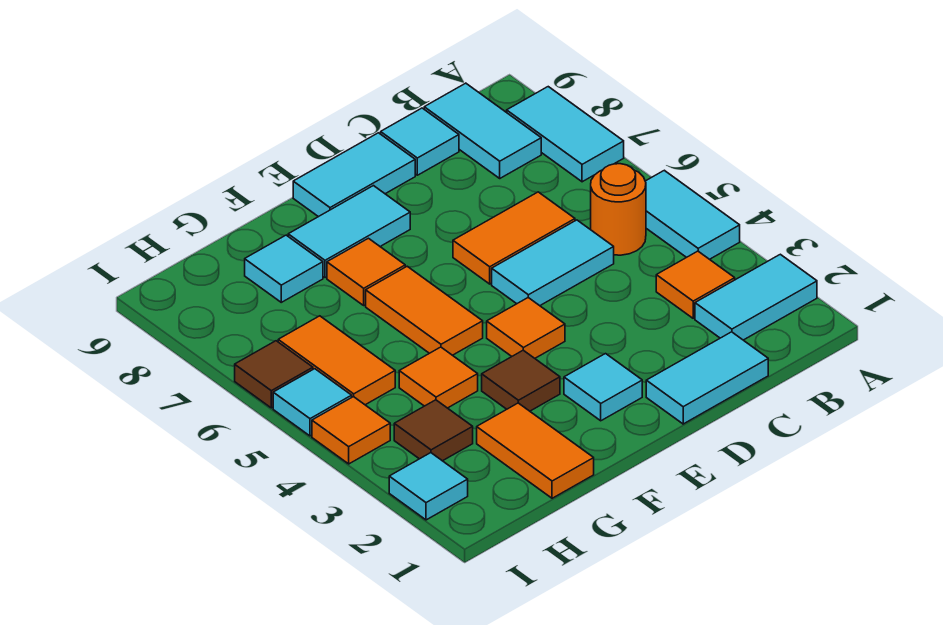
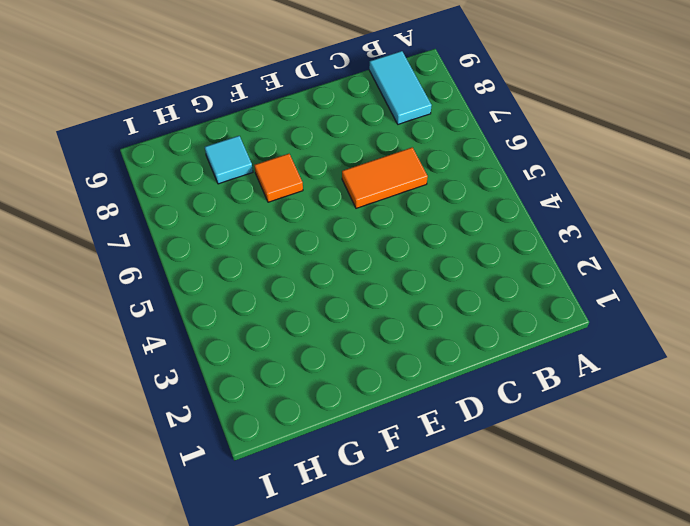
none -> cyan 1x2 tile [695,254,817,340]
none -> cyan 1x2 tile [645,170,740,259]
none -> cyan 1x2 tile [507,87,624,182]

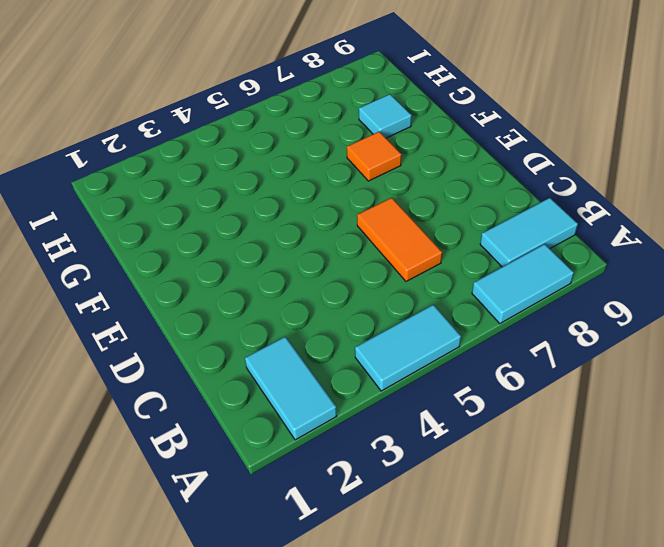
none -> orange 1x1 tile [656,251,735,318]
none -> orange 1x1 round brick [591,164,646,255]
none -> cyan 1x2 tile [646,332,768,424]

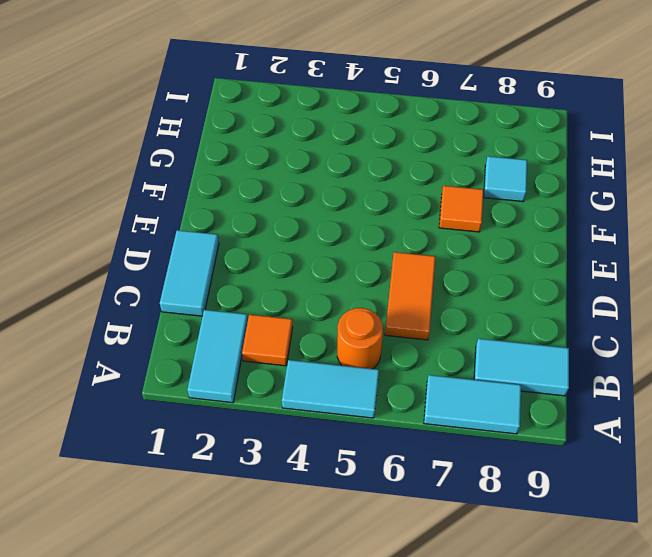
none -> cyan 1x2 tile [492,220,614,306]
none -> cyan 1x1 tile [381,108,459,175]
none -> cyan 1x2 tile [293,133,415,217]

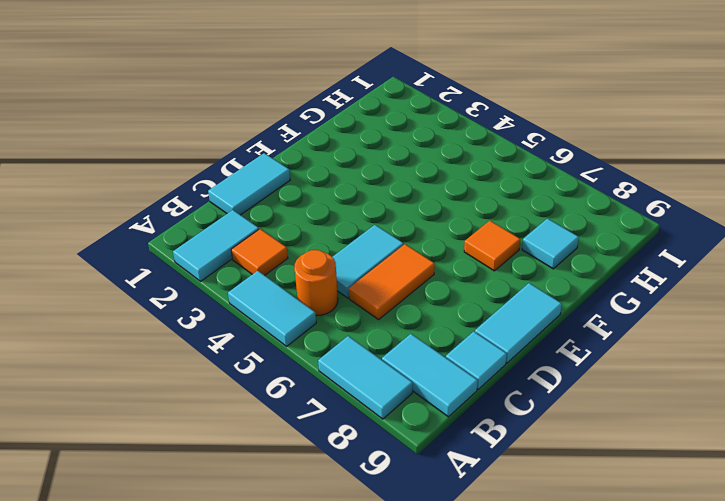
none -> cyan 1x1 tile [564,354,642,421]
none -> orange 1x1 tile [487,298,565,358]
none -> cyan 1x2 tile [288,186,410,278]

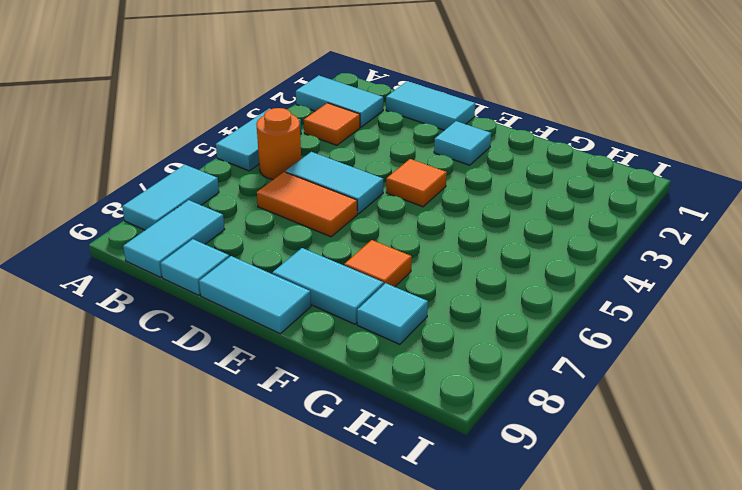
none -> brown 1x1 tile [482,350,560,411]
none -> orange 1x2 tile [366,266,483,355]
none -> orange 1x2 tile [477,403,594,498]

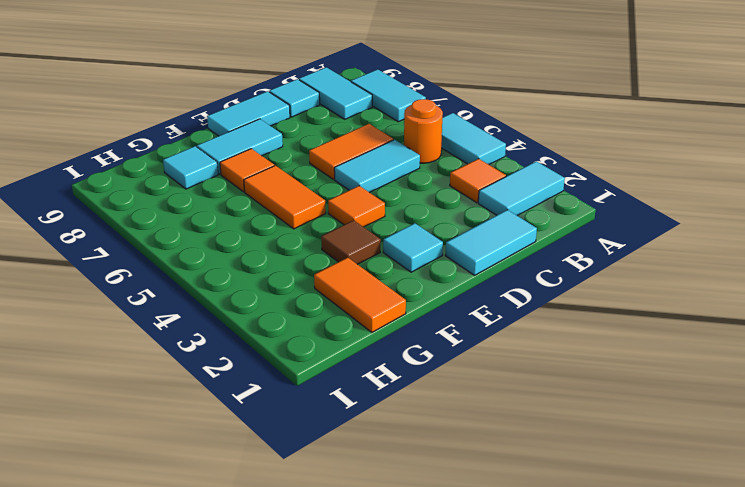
none -> orange 1x1 tile [399,347,478,408]
none -> brown 1x1 tile [394,400,473,461]
none -> orange 1x2 tile [278,316,395,405]

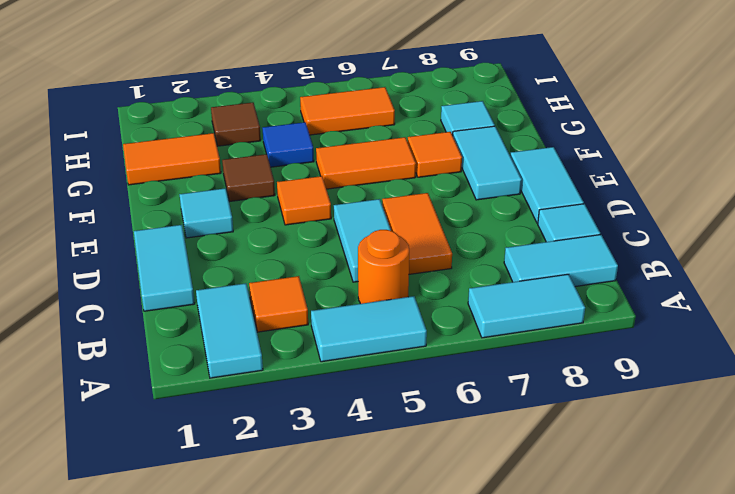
blue 1x1 tile [262,122,314,167] -> orange 1x1 tile [399,347,478,408]
none -> cyan 1x1 tile [389,453,468,520]
none -> orange 1x1 tile [312,397,390,464]
none -> cyan 1x1 tile [273,369,352,436]

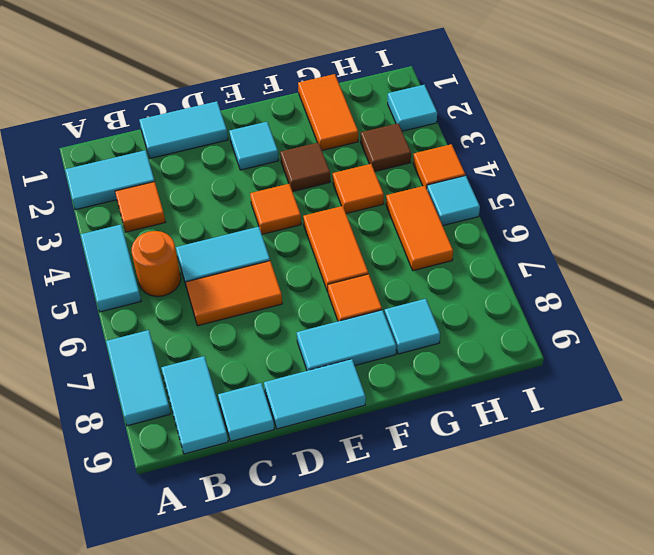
none -> brown 1x1 tile [235,341,313,408]

